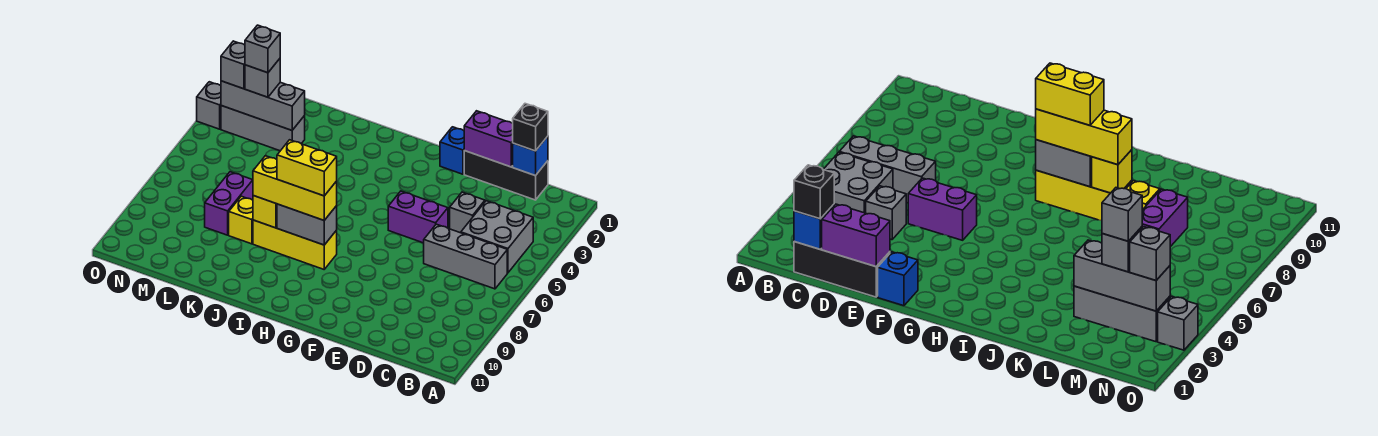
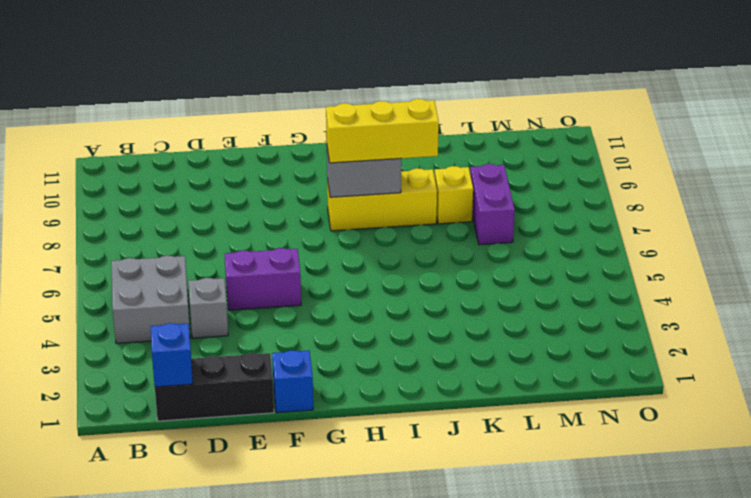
none -> grey 1x3 brick [424,224,507,289]
none -> grey 1x3 brick [221,106,305,151]
none -> grey 1x1 brick [197,82,221,129]

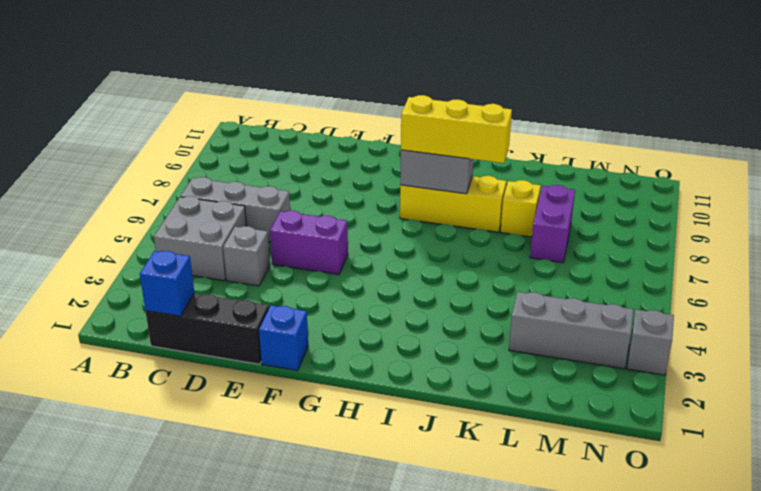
none -> purple 1x2 brick [464,111,513,167]
none -> yellow 1x1 brick [253,196,277,228]
none -> grey 1x3 brick [221,81,305,130]

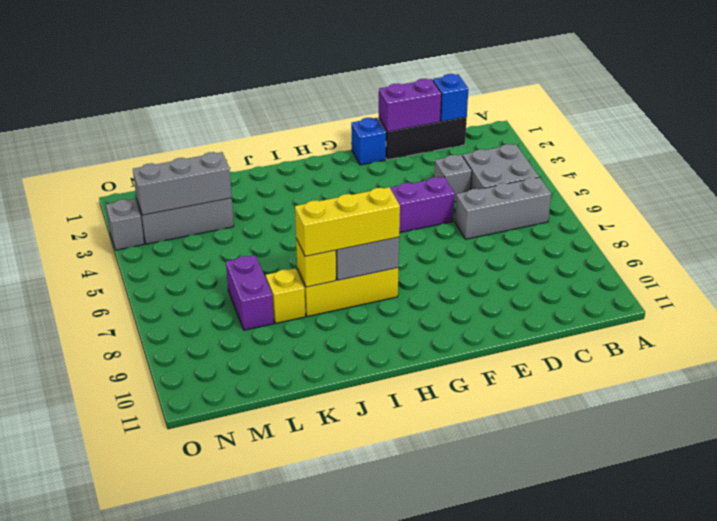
none -> black 1x1 brick [513,104,548,151]
none -> grey 1x1 brick [245,59,280,97]
none -> grey 1x1 brick [221,41,245,89]

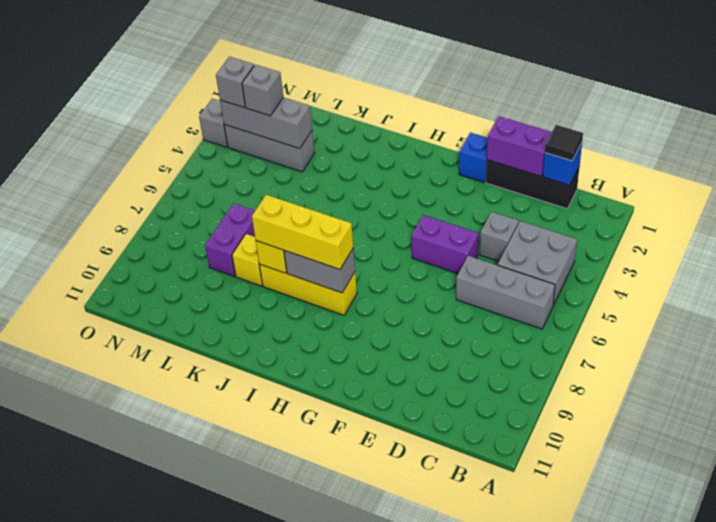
black 1x1 tile [545,125,583,161] -> black 1x1 brick [513,104,548,151]
none -> yellow 1x2 brick [277,140,337,196]
none -> grey 1x1 brick [245,25,280,73]

